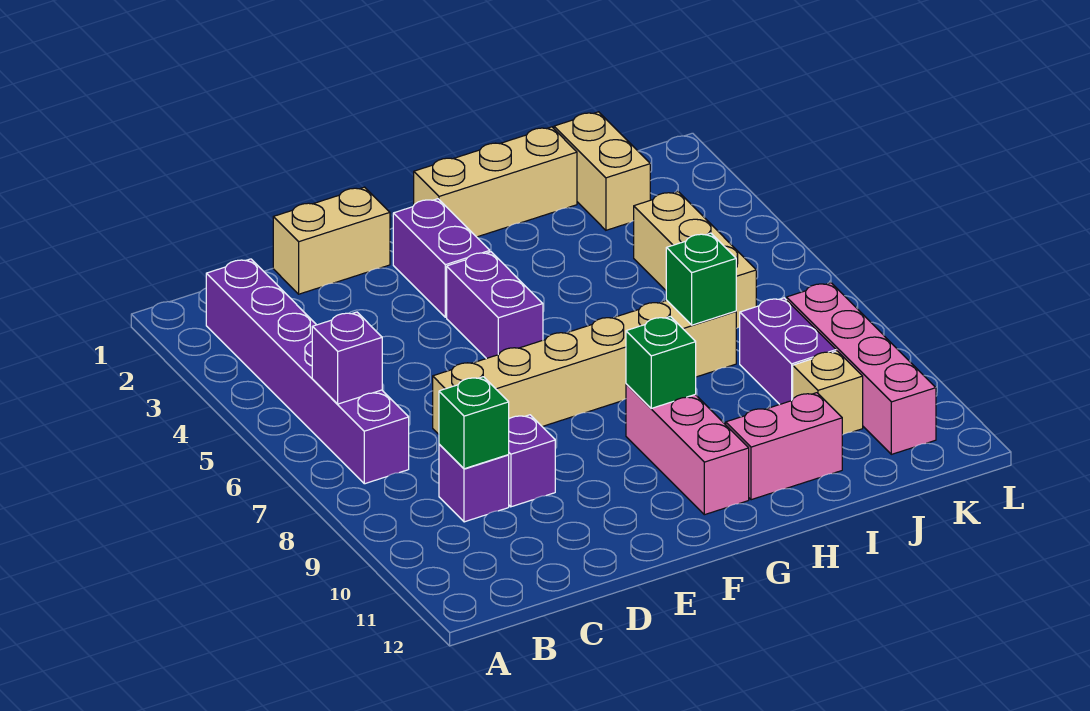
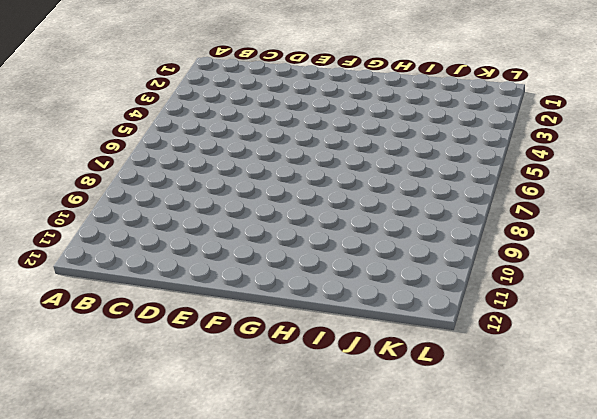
none -> purple 1x6 brick [206,259,409,484]
none -> purple 1x1 brick [439,444,509,522]
none -> tan 1x2 brick [273,187,390,294]

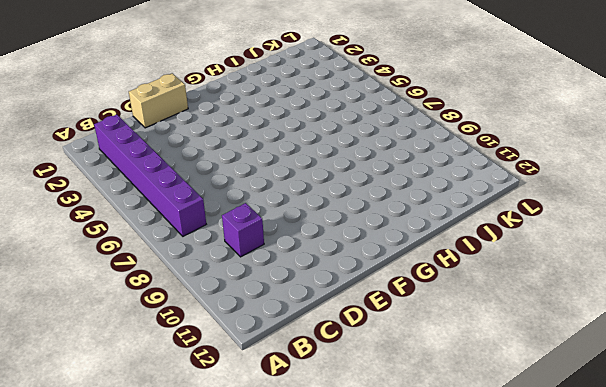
none -> tan 1x6 brick [433,301,736,434]
none -> purple 1x1 brick [509,415,555,507]
none -> purple 1x2 brick [393,199,490,317]

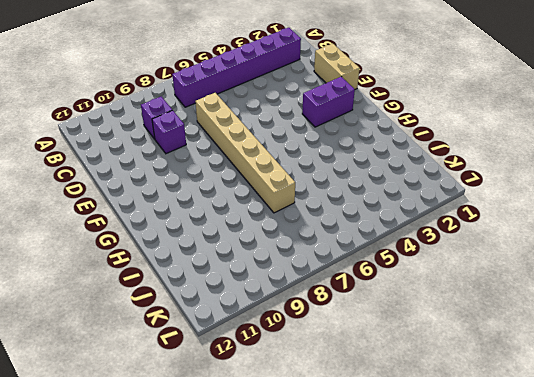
none -> purple 1x2 brick [447,252,543,359]
none -> tan 1x3 brick [414,127,577,237]
none -> pink 1x3 brick [626,384,749,515]

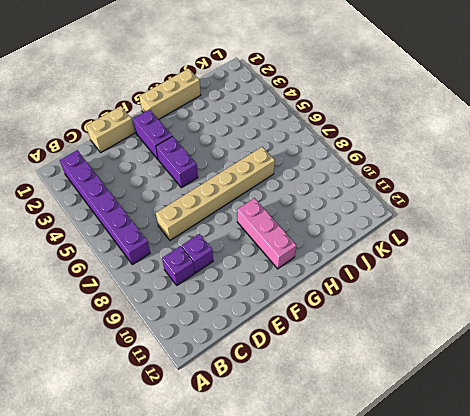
none -> pink 1x2 brick [726,393,842,500]
none -> tan 1x2 brick [554,112,650,230]
none -> tan 1x3 brick [634,192,756,329]

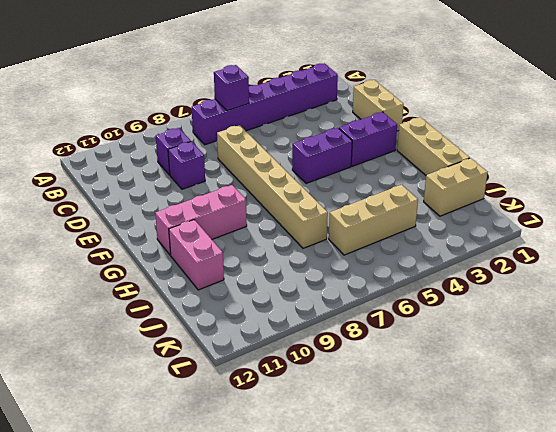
none -> purple 1x2 brick [740,298,836,404]
none -> tan 1x1 brick [793,351,863,435]
none -> pink 1x4 brick [787,283,936,454]

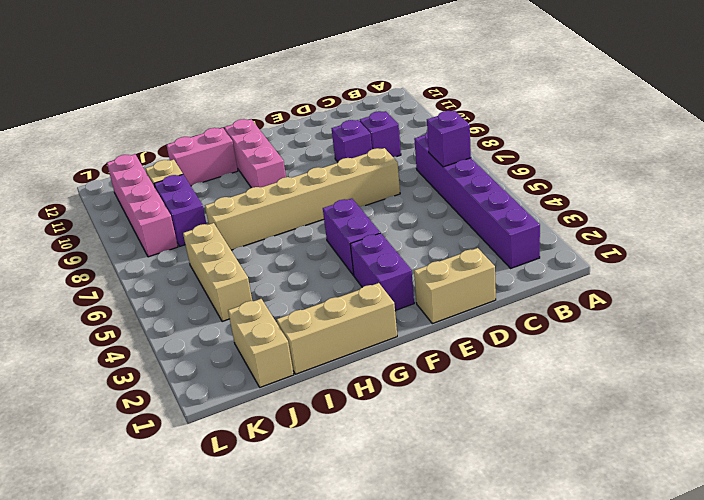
none -> green 1x1 brick [439,377,509,469]
none -> green 1x1 brick [626,316,696,408]
none -> green 1x1 brick [666,233,736,325]

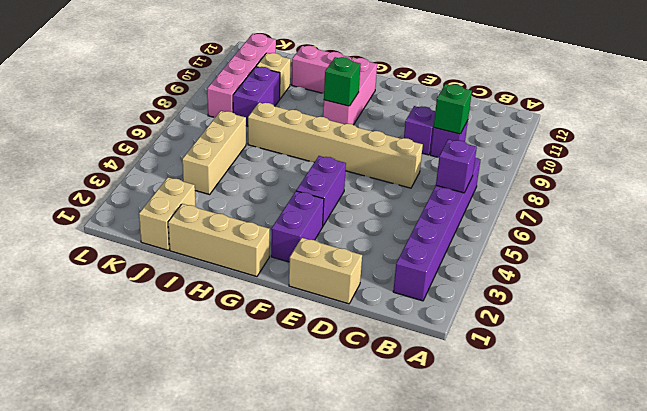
none -> green 1x1 brick [666,233,736,325]

